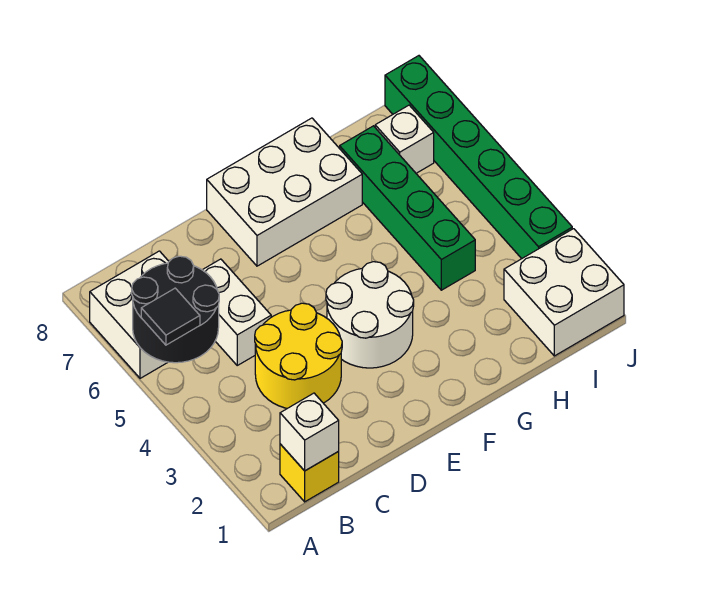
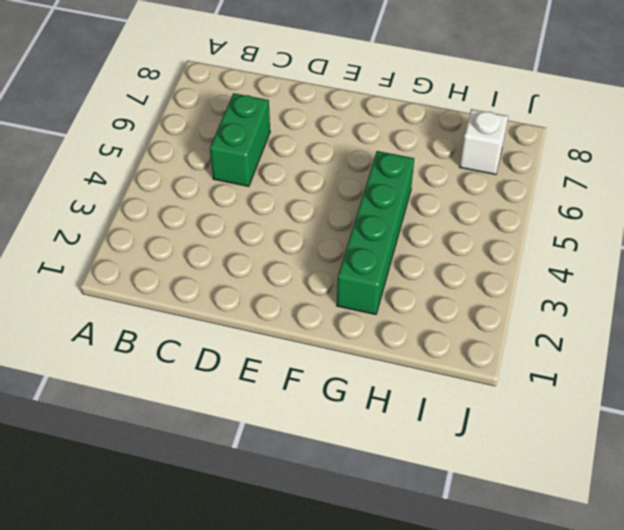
green 1x2 brick [210,93,270,187] -> white 1x2 brick [203,259,271,365]
green 1x4 brick [337,151,414,315] -> green 1x4 brick moved to [340,126,475,290]
none -> white 2x2 brick [90,251,169,378]
none -> yellow 1x1 brick [280,444,339,502]
none -> yellow 2x2 round brick [255,303,342,408]

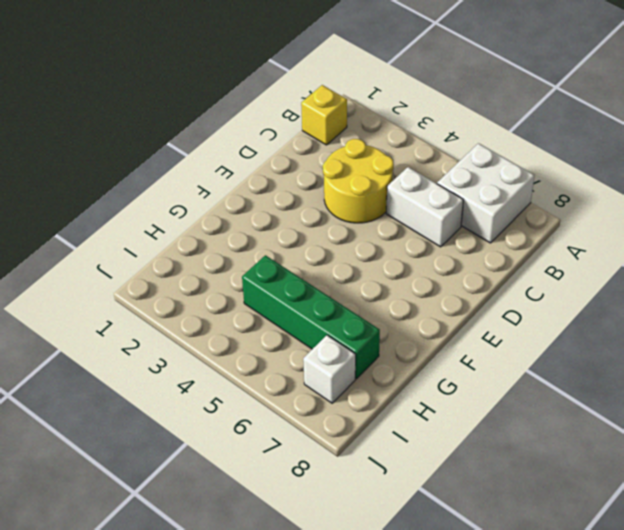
none -> white 2x2 round brick [326,262,414,368]
none -> white 2x3 brick [207,118,362,266]
none -> white 2x2 brick [504,229,624,356]

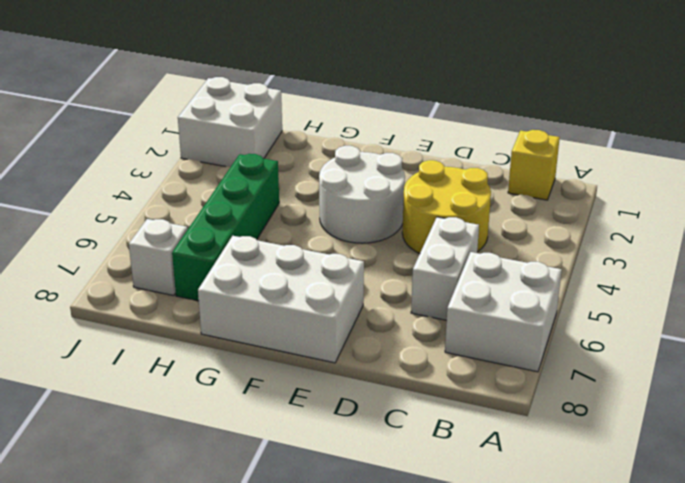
none -> green 1x6 brick [385,56,572,259]
none -> black 2x2 round brick [132,256,219,363]
none -> white 1x1 brick [280,393,339,471]

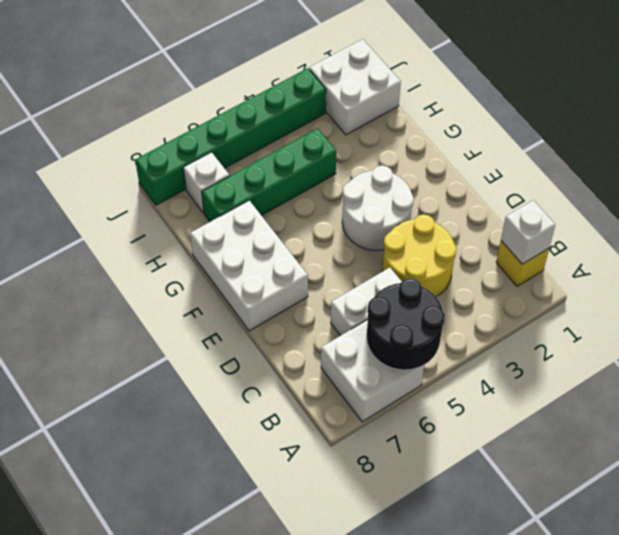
none -> black 1x1 tile [141,288,200,345]

